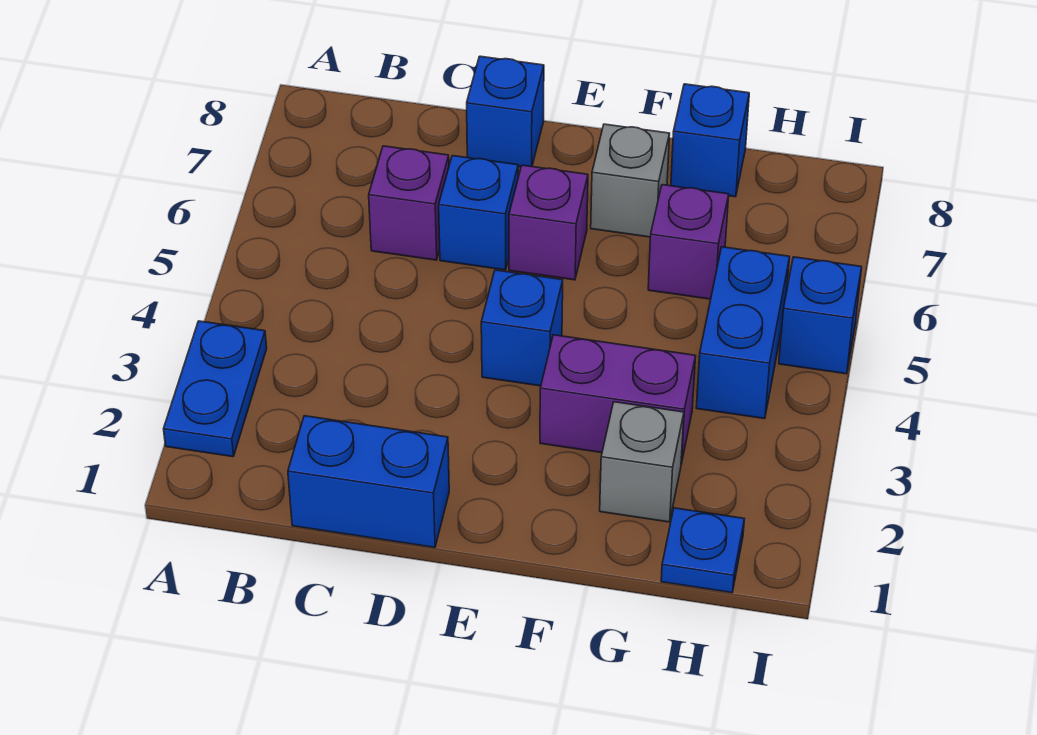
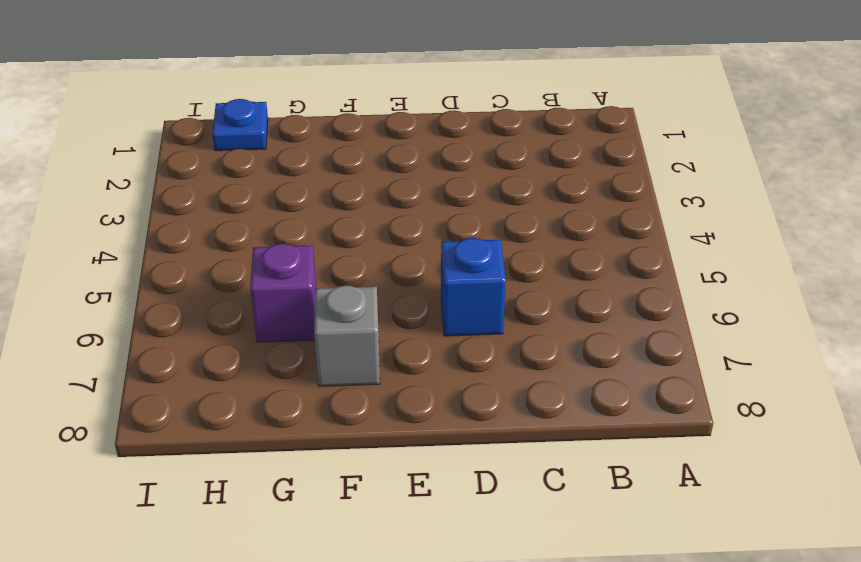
none -> blue 1x2 plate [164,321,267,457]
none -> blue 1x2 brick [288,416,449,548]
none -> purple 1x1 brick [369,146,449,260]

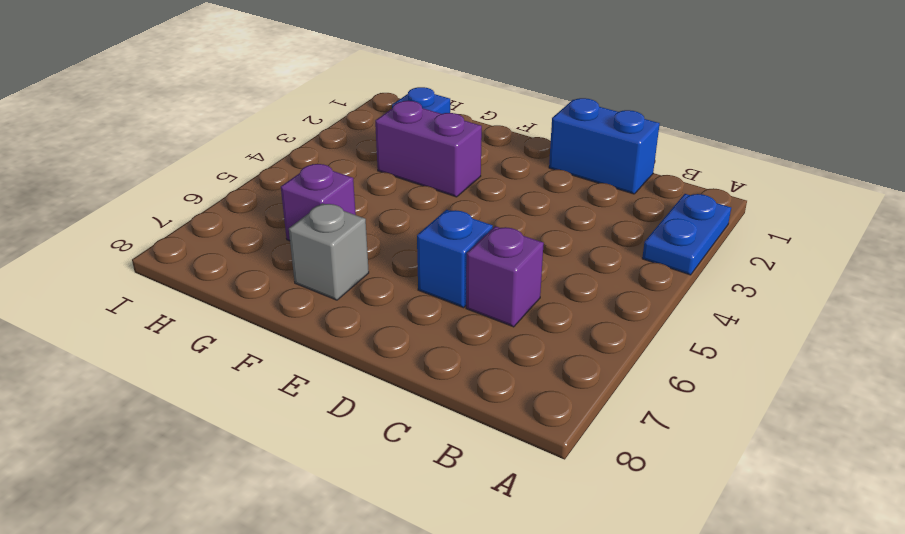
none -> blue 1x1 brick [467,56,544,167]
none -> blue 1x1 brick [481,270,563,386]
none -> purple 1x1 brick [509,165,588,280]

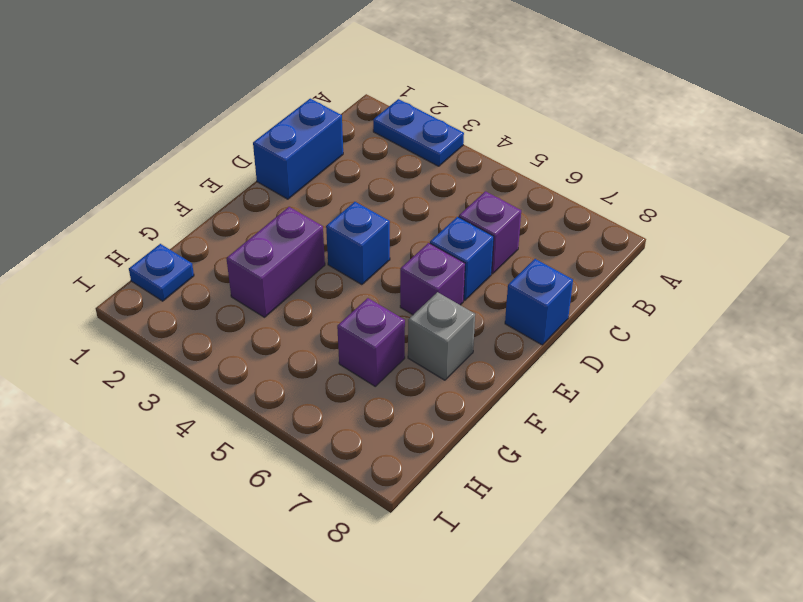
none -> grey 1x1 brick [600,402,684,522]
none -> blue 1x1 brick [671,84,749,197]
none -> blue 1x2 brick [696,247,790,419]

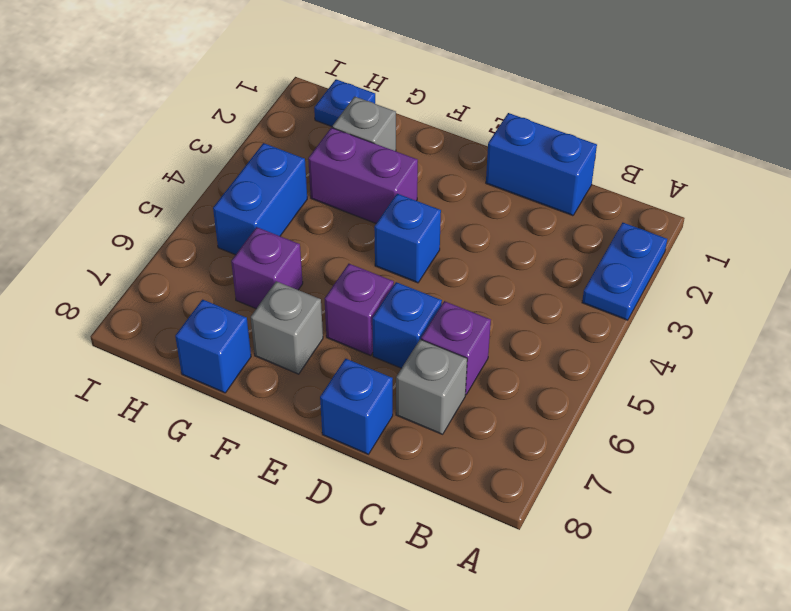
grey 1x1 brick [396,339,467,434] -> none
none -> blue 1x1 brick [779,257,862,374]

